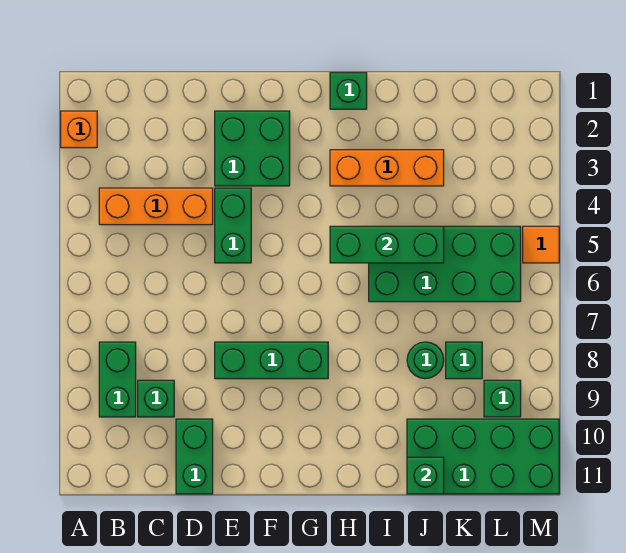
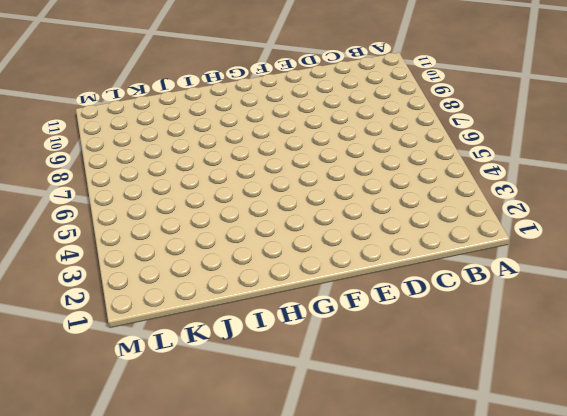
none -> orange 1x1 brick [61,111,97,148]
none -> orange 1x3 brick [99,188,213,225]
none -> green 1x2 brick [99,342,136,417]

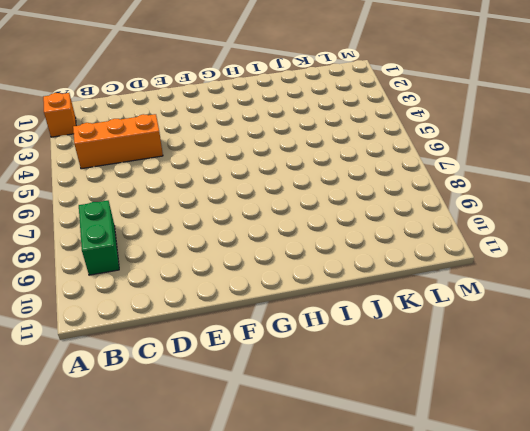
none -> green 1x1 brick [138,380,174,417]
none -> green 1x2 brick [176,419,213,494]
none -> green 2x2 brick [215,111,290,186]

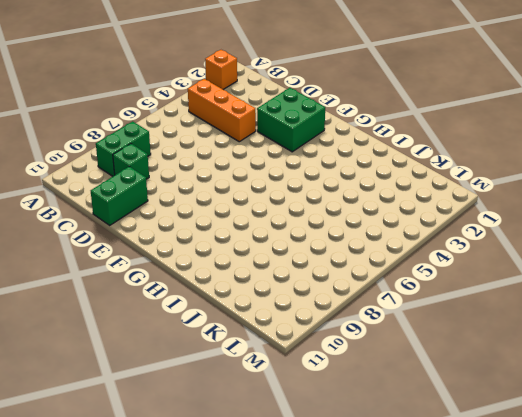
none -> green 1x2 brick [215,188,251,263]
none -> green 1x3 brick [215,342,328,379]
none -> green 1x1 brick [330,73,367,109]

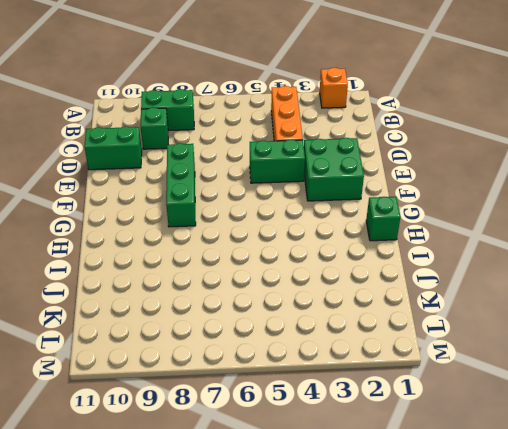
none -> orange 1x3 brick [330,150,444,186]
none -> green 2x4 brick [369,226,521,302]
none -> green 1x1 round brick [407,342,444,379]

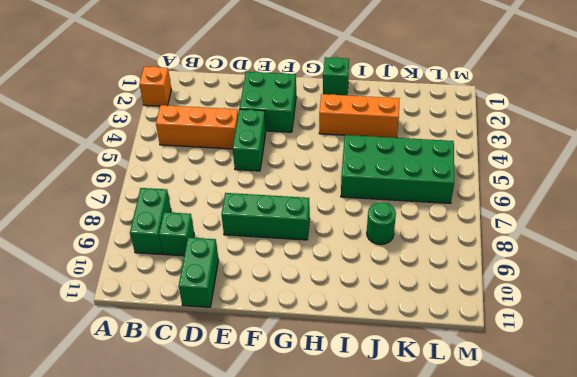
none -> green 2x4 brick [407,419,559,494]
none -> green 1x1 brick [446,342,482,379]
none -> green 1x1 brick [484,380,521,417]

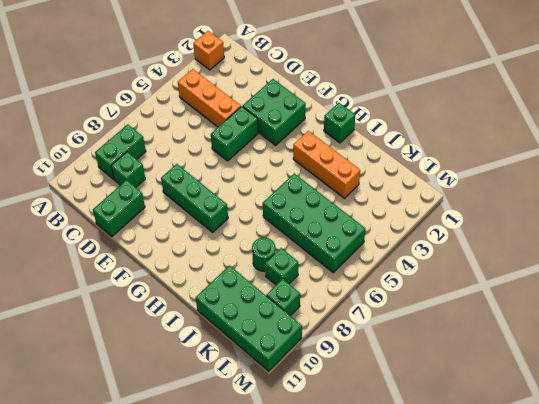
none -> orange 1x1 tile [523,226,559,263]
none -> green 1x3 brick [330,226,444,263]
none -> green 1x1 brick [407,457,444,494]

